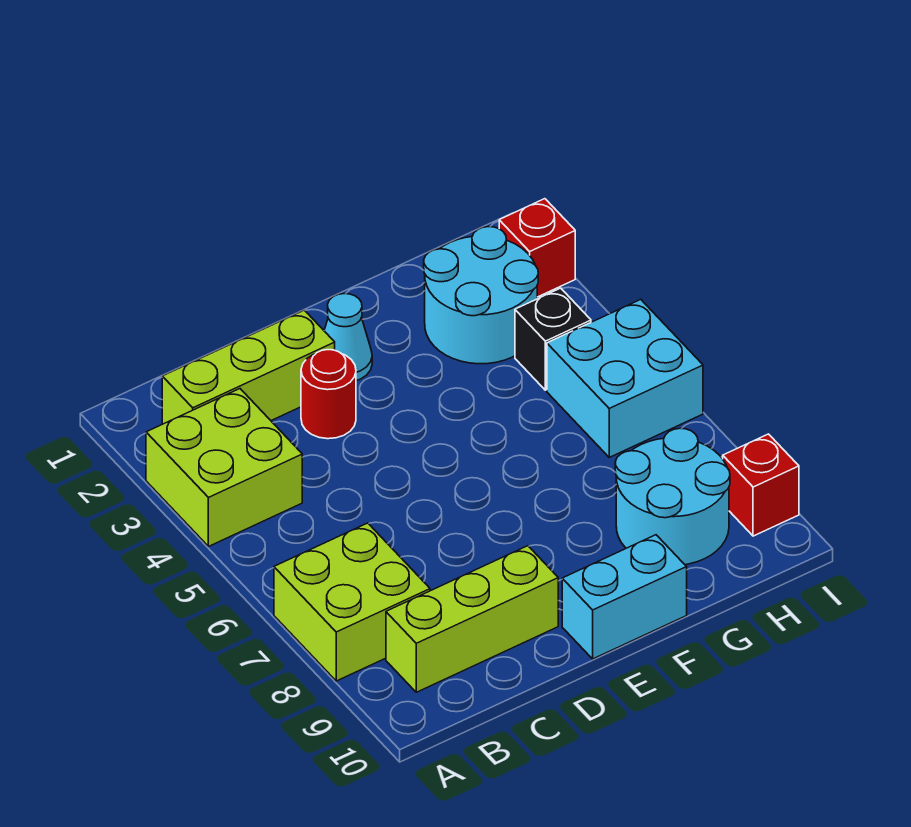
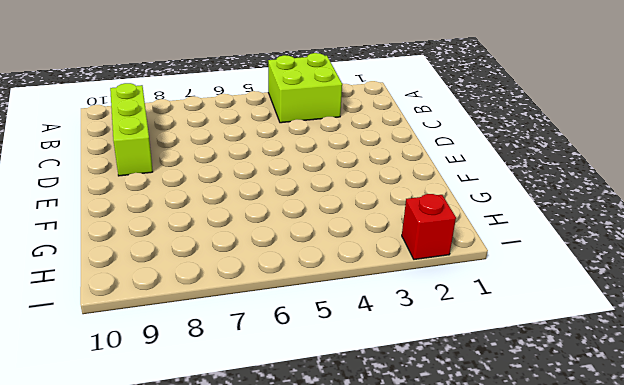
none -> lime 2x2 brick [274,523,430,681]
none -> lime 1x3 brick [162,310,335,424]
none -> red 1x1 round brick [301,350,356,439]

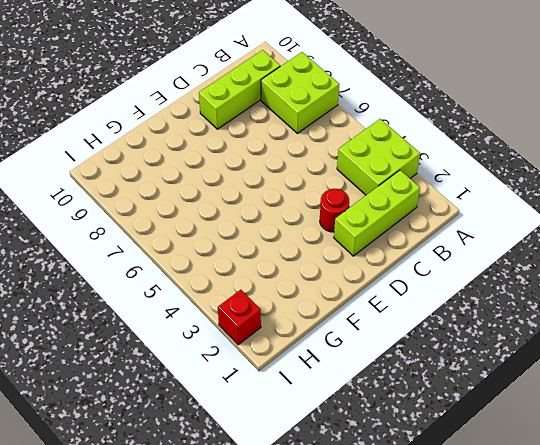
none -> cyan 1x1 cone [324,294,372,381]
none -> cyan 1x2 brick [562,535,687,659]
none -> cyan 2x2 round brick [424,227,538,364]

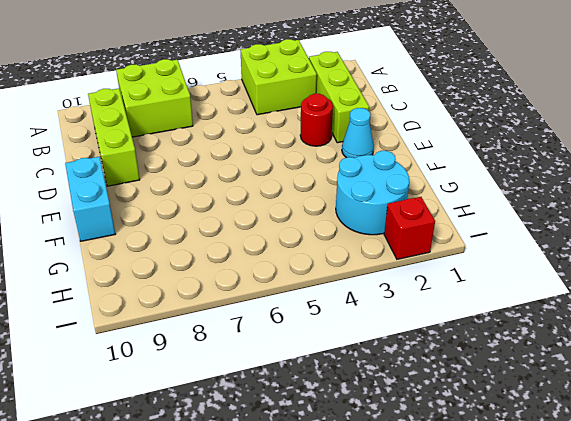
none -> cyan 2x2 round brick [615,428,730,565]
none -> black 1x1 brick [515,288,591,390]
none -> cyan 2x2 brick [547,300,703,457]

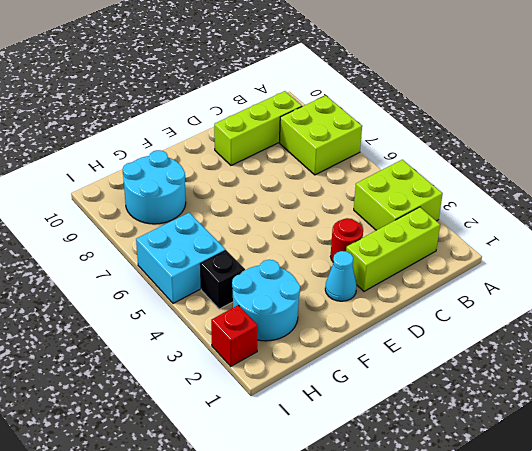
none -> cyan 1x2 brick [562,535,687,659]
none -> red 1x1 brick [723,434,799,536]

